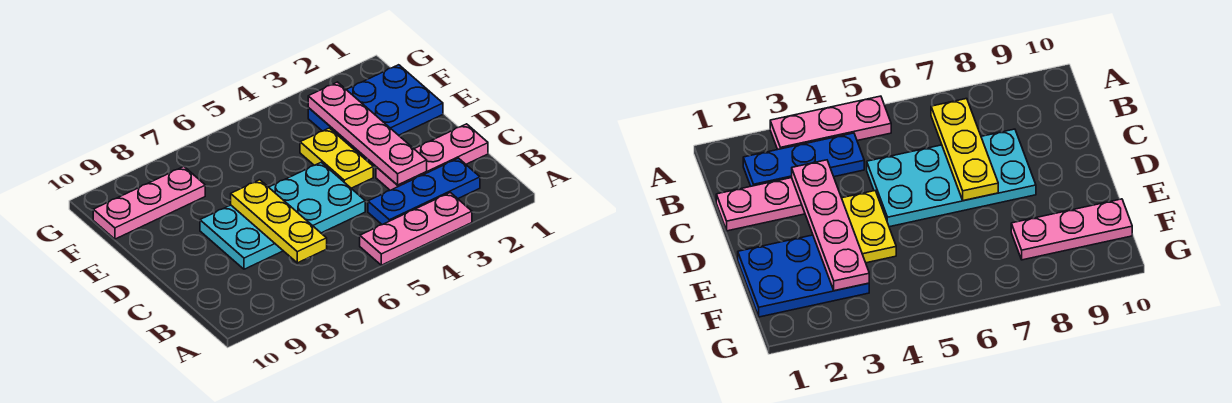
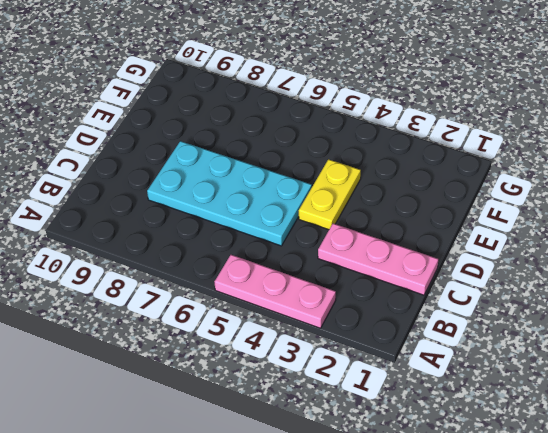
none -> blue 1x3 plate [368,158,480,225]
none -> blue 2x3 plate [308,65,443,154]

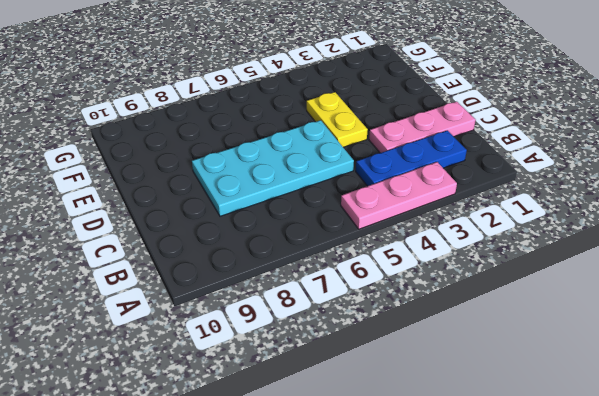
none -> blue 2x3 plate [308,65,443,154]
none -> pink 1x3 plate [93,166,205,239]

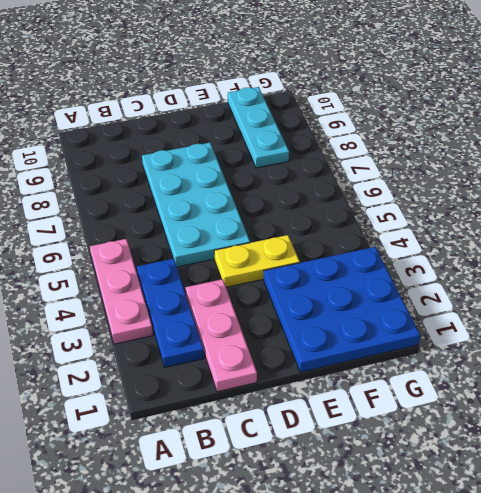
blue 3x3 plate [264,247,420,372] -> blue 2x3 plate [308,65,443,154]
cyan 1x3 plate [228,87,289,168] -> pink 1x3 plate [93,166,205,239]
none -> yellow 1x3 plate [231,180,327,263]
none -> pink 1x4 plate [308,82,427,185]

